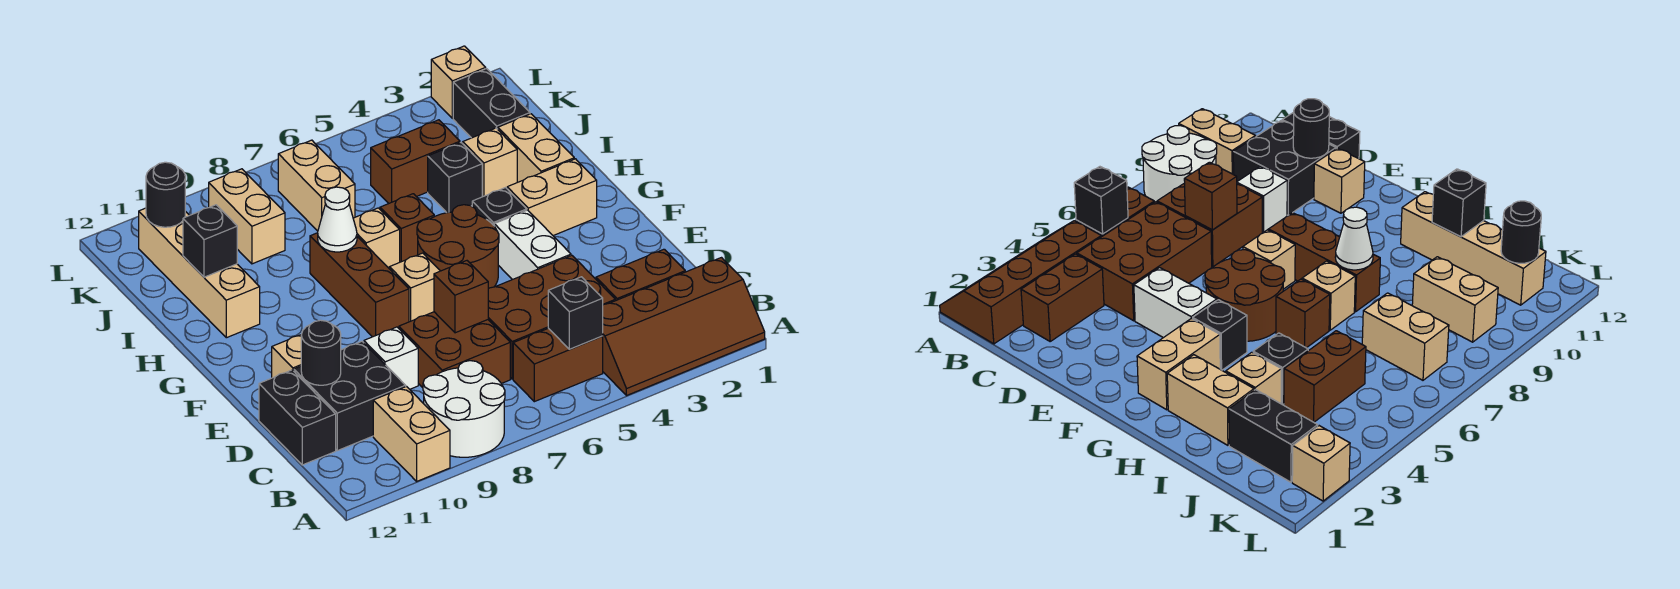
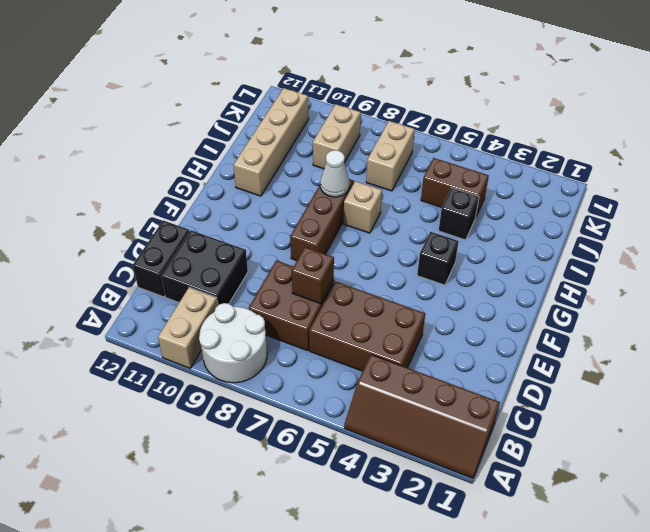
none -> brown 1x2 brick [513,328,603,402]
none -> brown 1x2 brick [596,249,685,301]
none -> white 1x1 brick [364,327,418,389]
none -> white 1x2 brick [494,210,571,280]

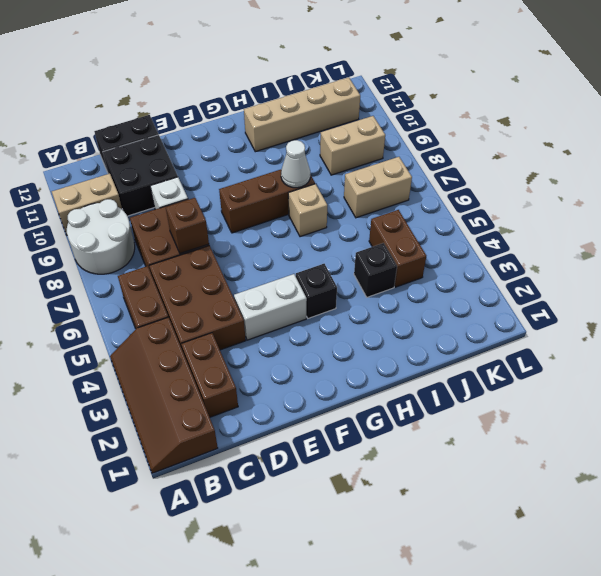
none -> tan 1x1 brick [272,335,301,378]
none -> brown 2x2 round brick [417,205,499,289]
none -> tan 1x1 brick [389,253,440,322]
none -> tan 1x2 brick [507,159,597,236]

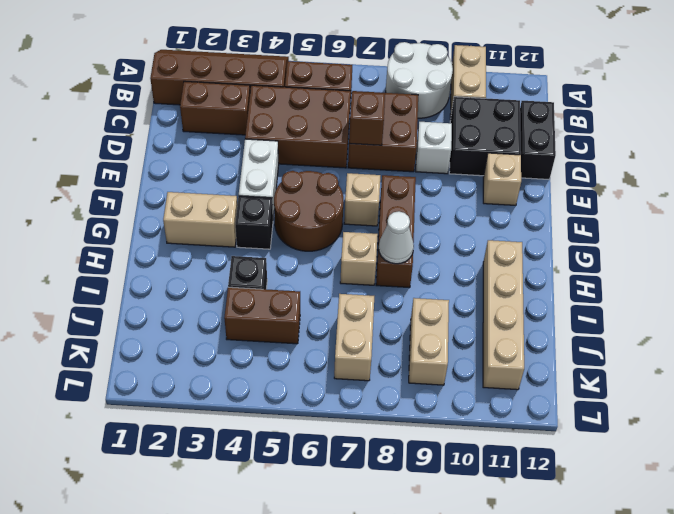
none -> tan 1x2 brick [498,114,574,182]
none -> brown 1x1 brick [380,194,434,262]
none -> tan 1x1 brick [463,128,517,197]
none -> black 1x2 brick [453,69,530,138]

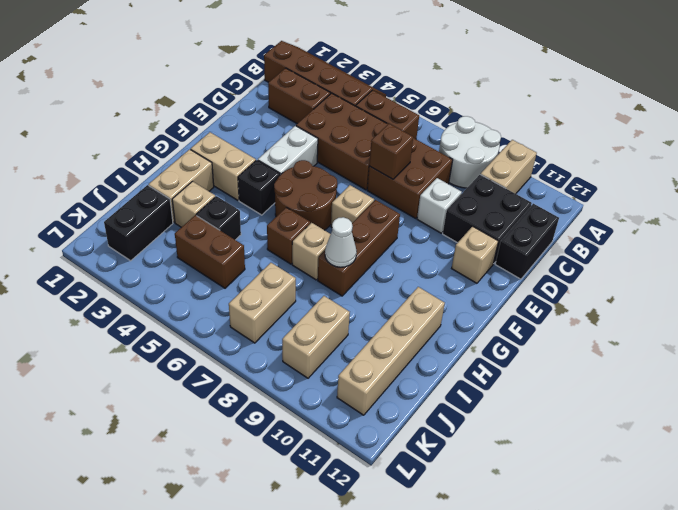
none -> tan 1x1 brick [431,46,486,118]
none -> black 1x1 brick [548,277,603,349]
none -> black 1x1 round brick [301,320,341,385]
none -> black 1x1 brick [183,205,237,277]

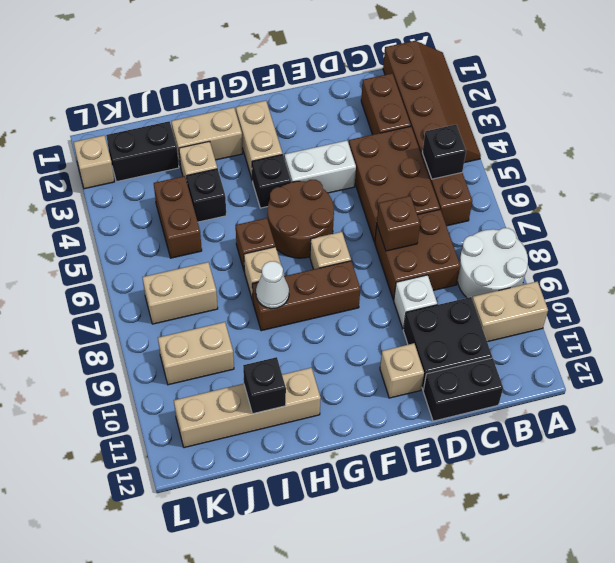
none -> black 1x1 round brick [301,320,341,385]
none -> black 1x1 round brick [146,162,185,227]

